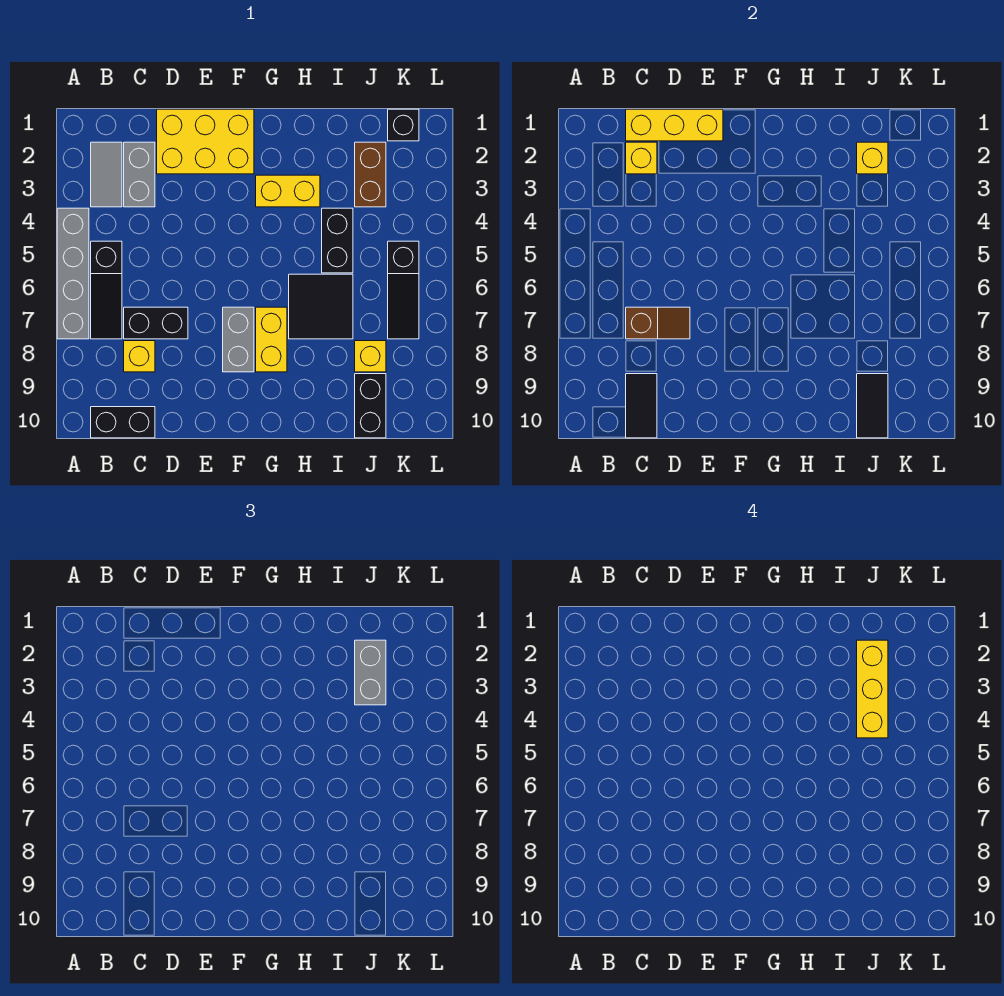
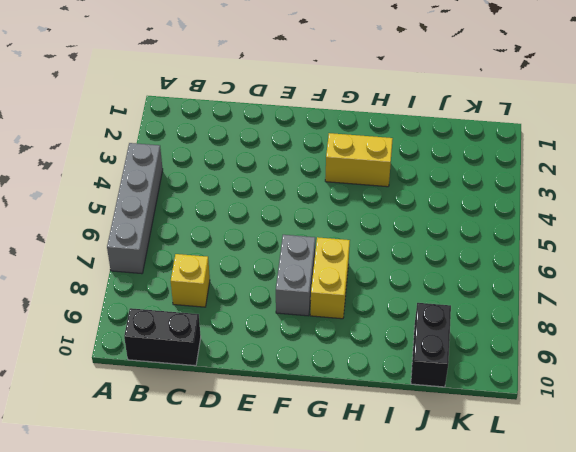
none -> grey 1x2 tile [91,142,122,207]
none -> black 1x3 slope [91,241,122,339]
none -> grey 1x2 brick [124,142,155,207]

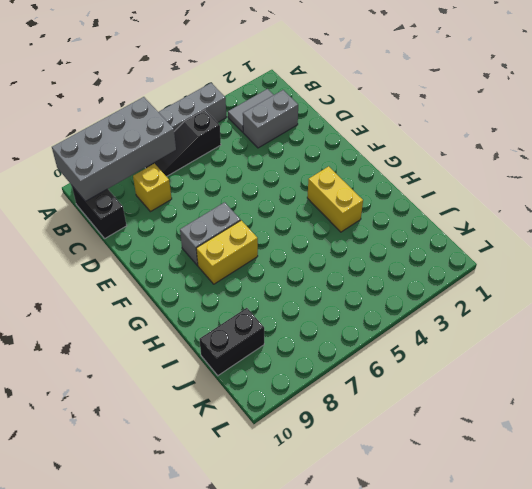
grey 2x4 brick [52,97,176,201] -> none
none -> black 1x2 brick [124,307,188,339]
none -> yellow 2x3 brick [157,109,254,174]
none -> black 2x2 tile [289,274,353,339]

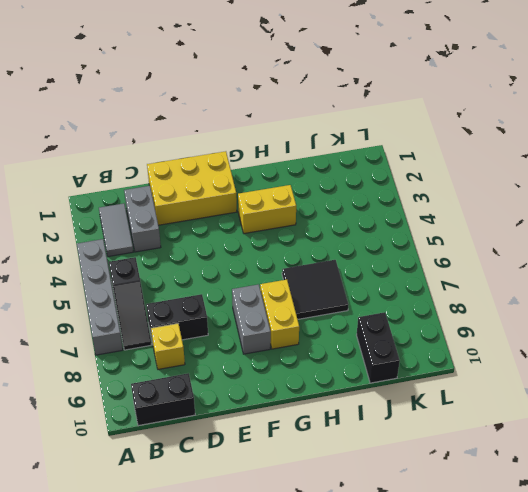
none -> black 1x2 brick [322,208,353,273]
none -> brown 1x2 brick [355,142,386,207]
none -> yellow 1x1 brick [355,341,386,372]

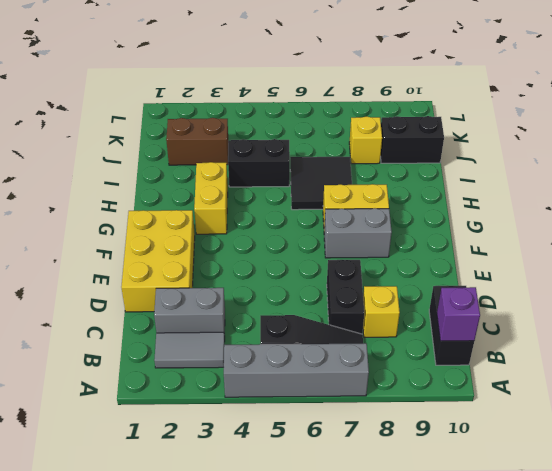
purple 1x1 brick [437,287,480,341] -> none
none -> black 1x1 brick [388,109,419,141]
none -> black 1x3 slope [388,241,419,339]
none -> yellow 1x3 brick [626,109,723,141]

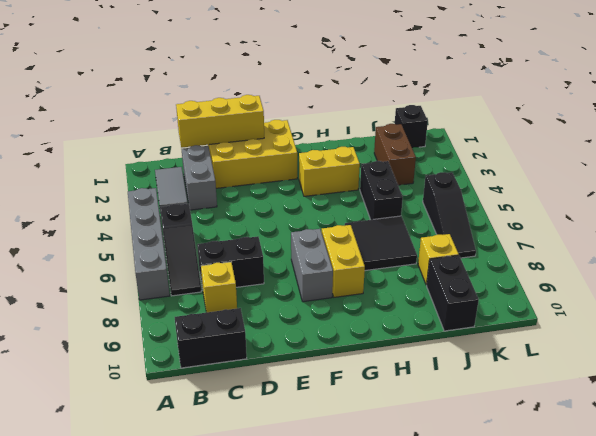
none -> yellow 1x1 brick [626,142,657,174]
none -> brown 1x2 slope [626,307,690,339]
none -> black 1x2 tile [626,374,657,438]

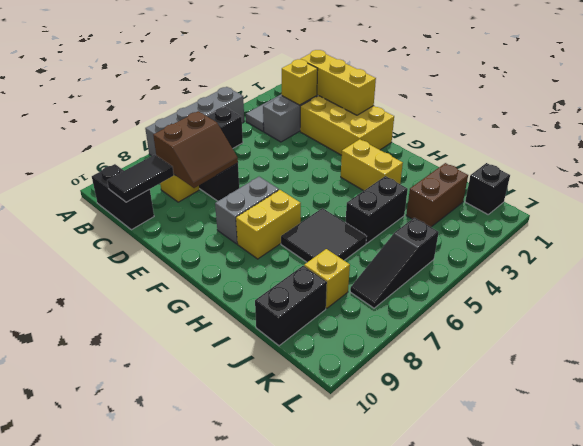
brown 2x2 slope [153,111,238,188] -> brown 1x2 slope [626,307,690,339]
none -> yellow 1x1 brick [857,142,888,174]
none -> black 1x2 tile [857,374,888,438]
none -> grey 1x2 brick [355,640,386,705]

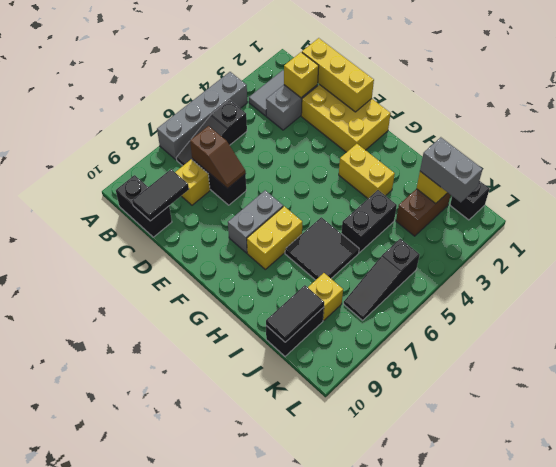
grey 1x2 brick [420,137,483,202] -> grey 1x2 brick turned to [355,640,386,705]
none -> yellow 1x3 brick [857,640,888,738]

